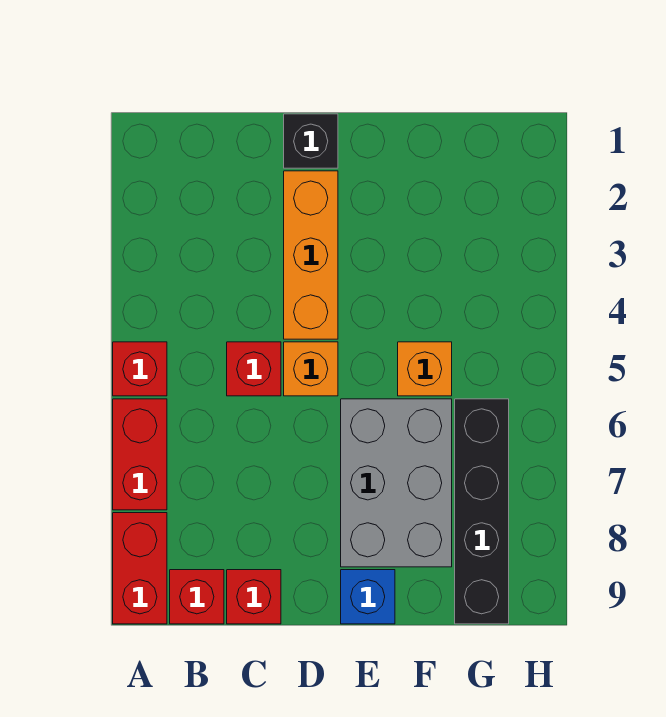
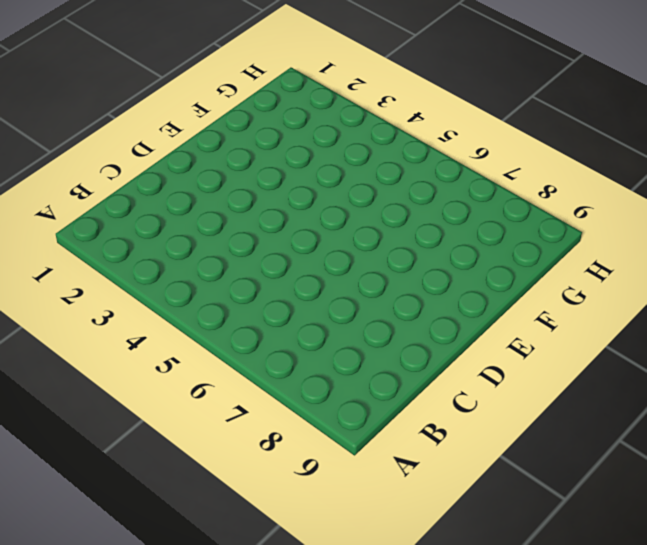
none -> red 1x1 brick [113,342,167,396]
none -> red 1x2 brick [113,399,167,510]
none -> red 1x2 brick [113,513,167,624]

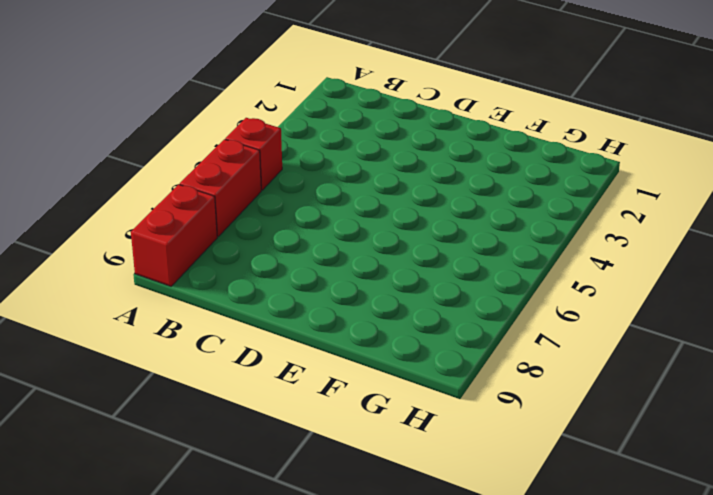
none -> red 1x1 brick [170,570,224,624]
none -> red 1x1 brick [227,342,281,396]
none -> red 1x1 brick [227,570,281,624]

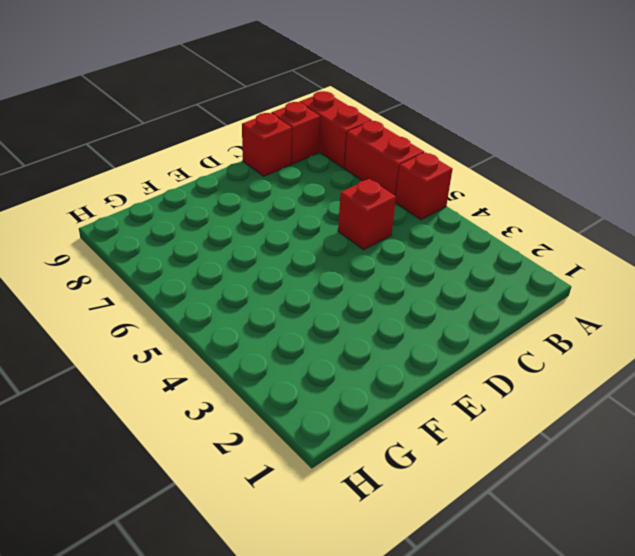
none -> black 1x1 brick [284,114,338,168]
none -> orange 1x3 brick [284,171,338,339]
none -> orange 1x1 brick [284,342,338,396]

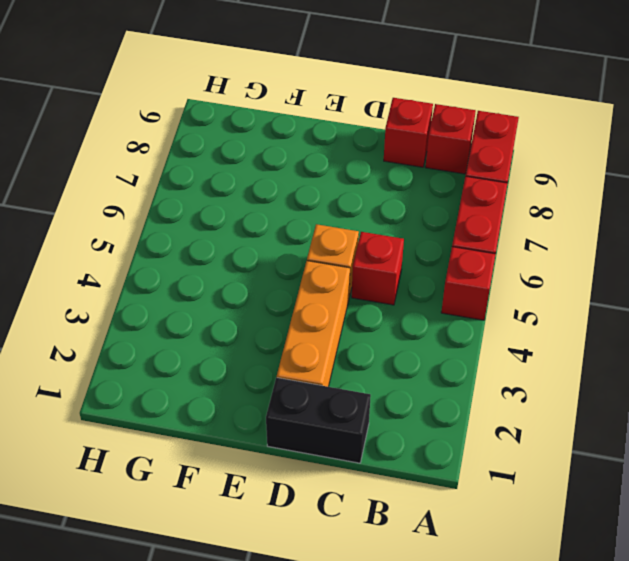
black 1x2 brick [266,378,371,463] -> black 1x1 brick [284,114,338,168]
none -> grey 2x3 brick [341,399,452,567]
none -> blue 1x1 brick [341,570,395,624]
none -> orange 1x1 brick [398,342,452,396]

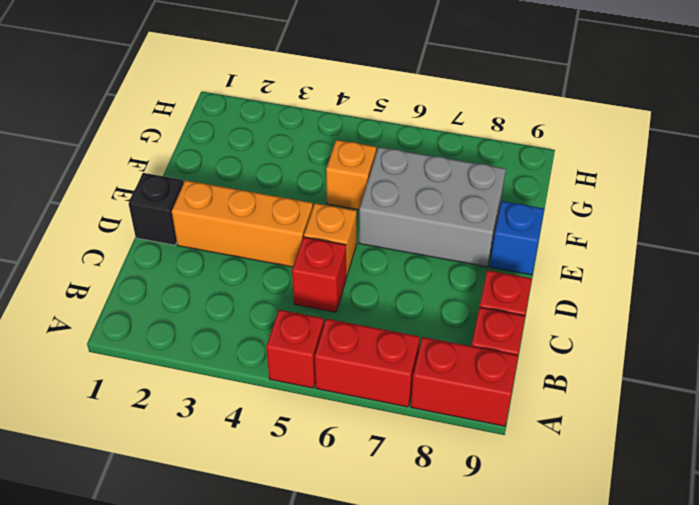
none -> black 1x4 brick [455,399,509,624]

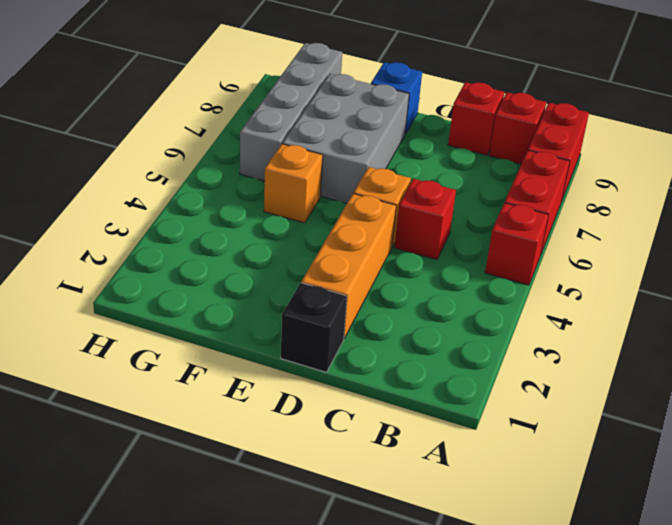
grey 1x4 brick [240,43,342,181] -> black 1x4 brick [455,399,509,624]

